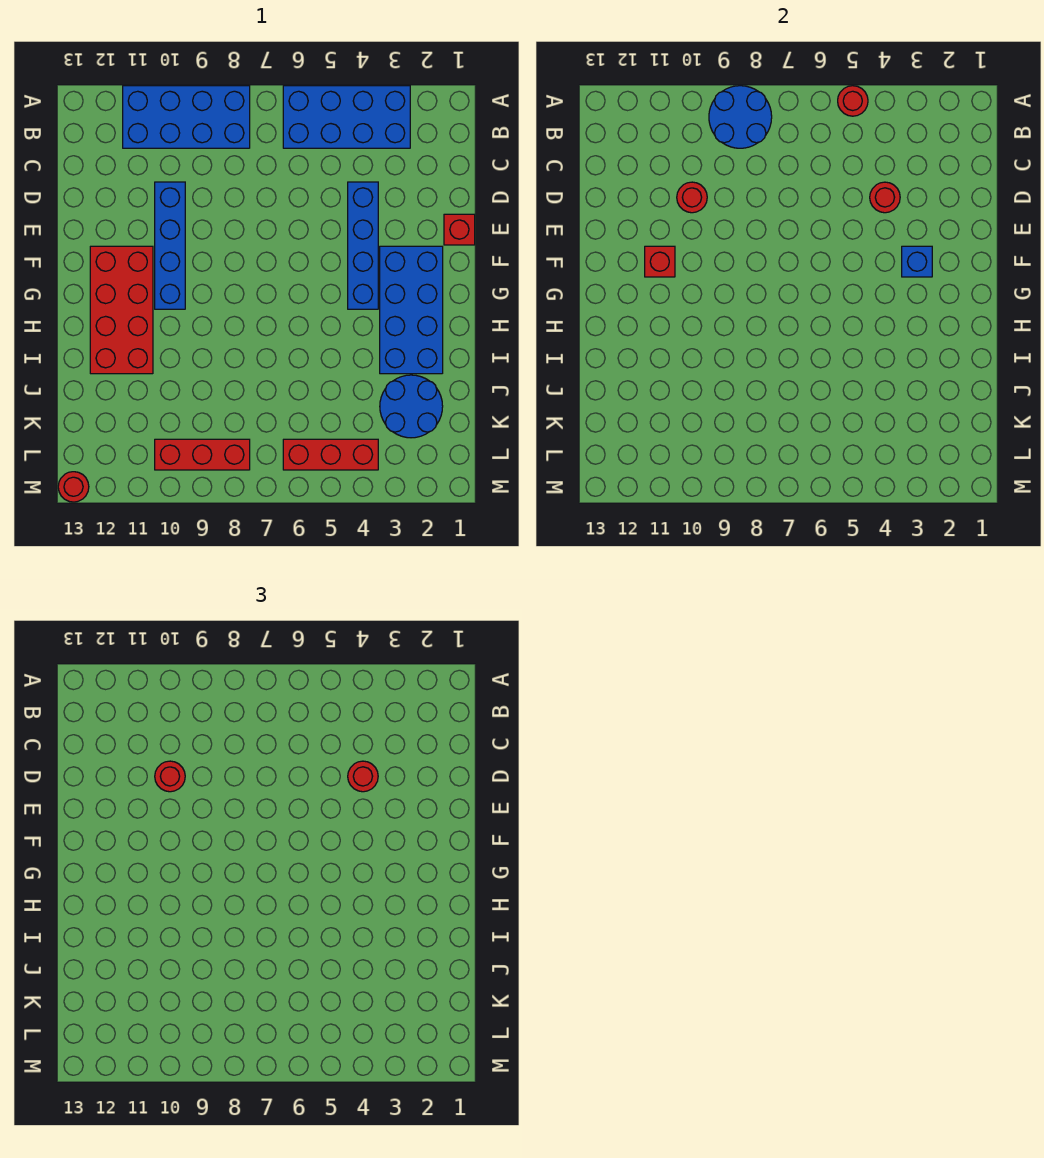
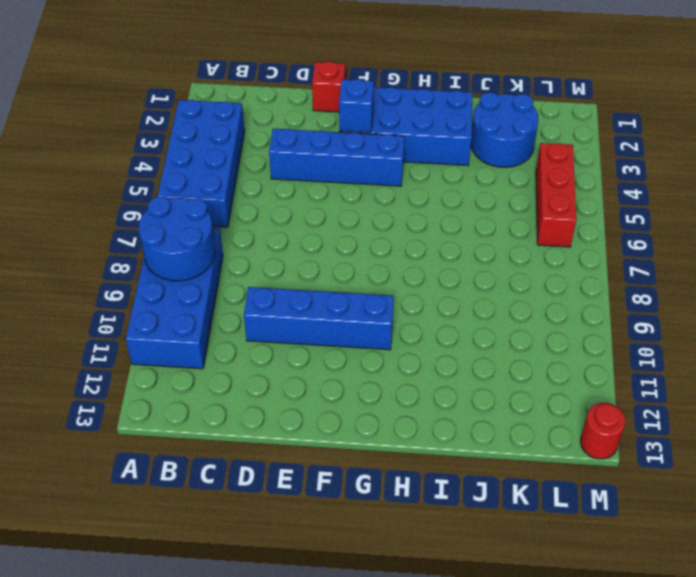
none -> red 2x4 brick [90,246,153,374]
none -> red 1x3 brick [155,439,250,470]
none -> red 1x1 round brick [838,86,868,116]

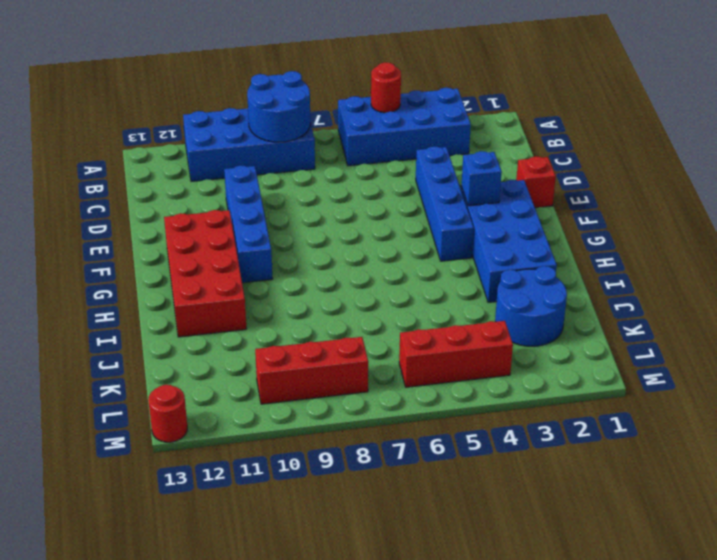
none -> red 1x1 round brick [870,182,900,213]
none -> red 1x1 round brick [677,182,707,213]
none -> red 1x1 brick [645,246,675,277]

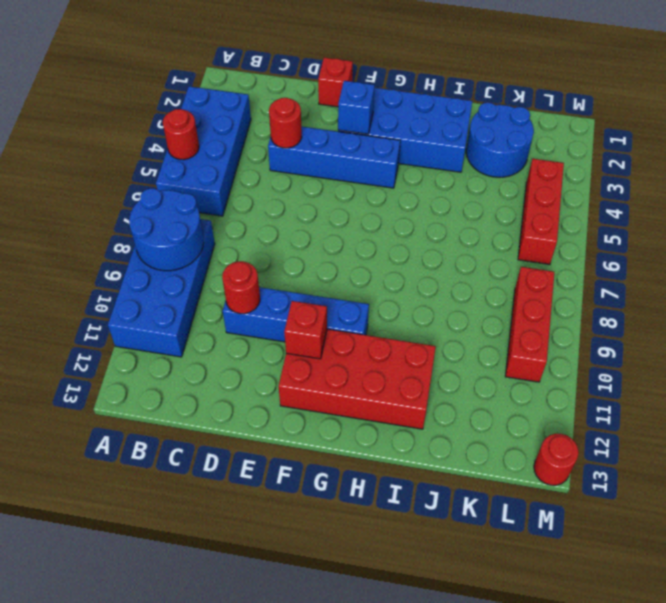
none -> red 1x1 round brick [348,761,378,792]
none -> red 1x1 round brick [155,761,185,792]

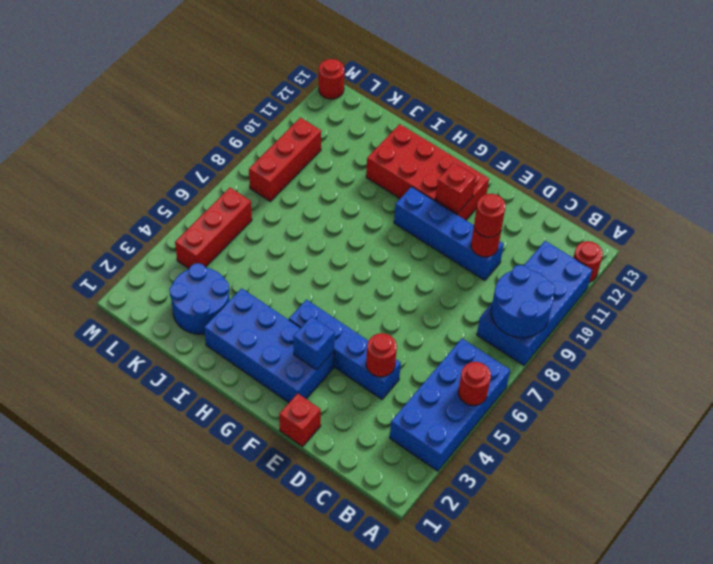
red 1x1 round brick [573,241,603,282] -> red 1x1 round brick moved to [348,761,378,792]

